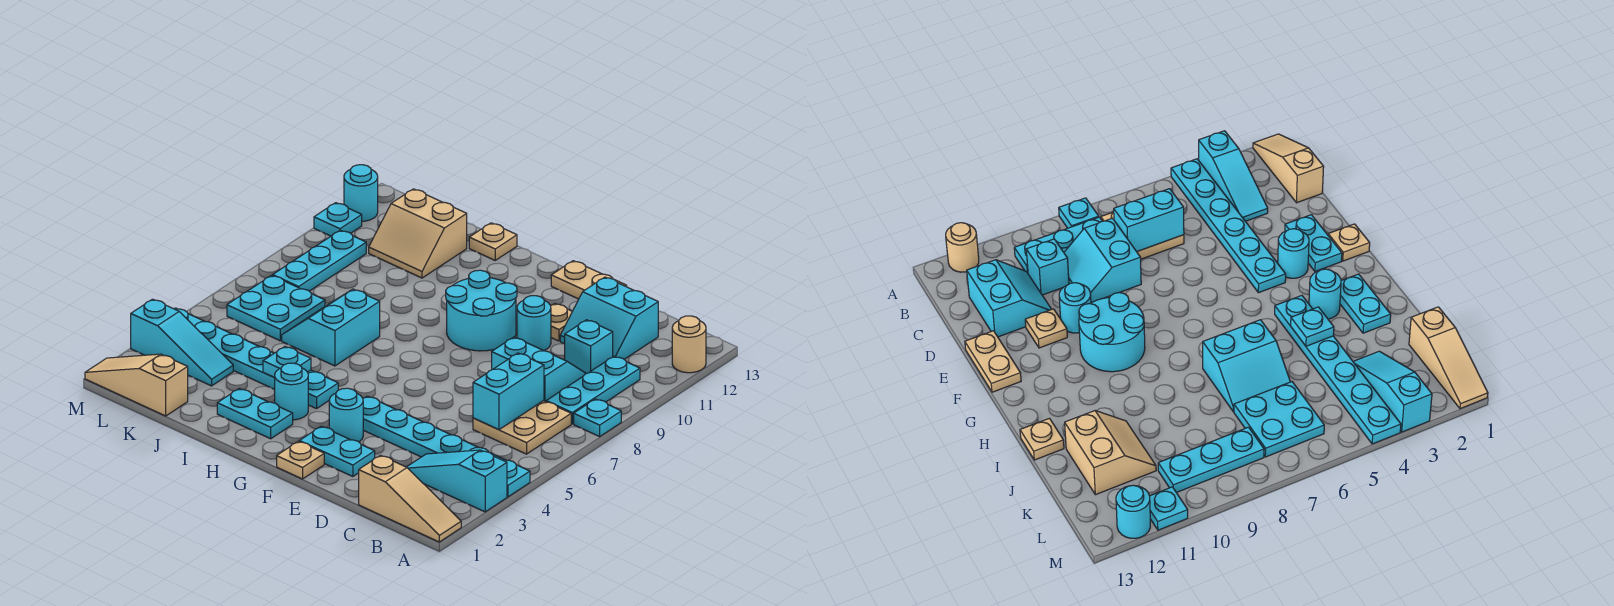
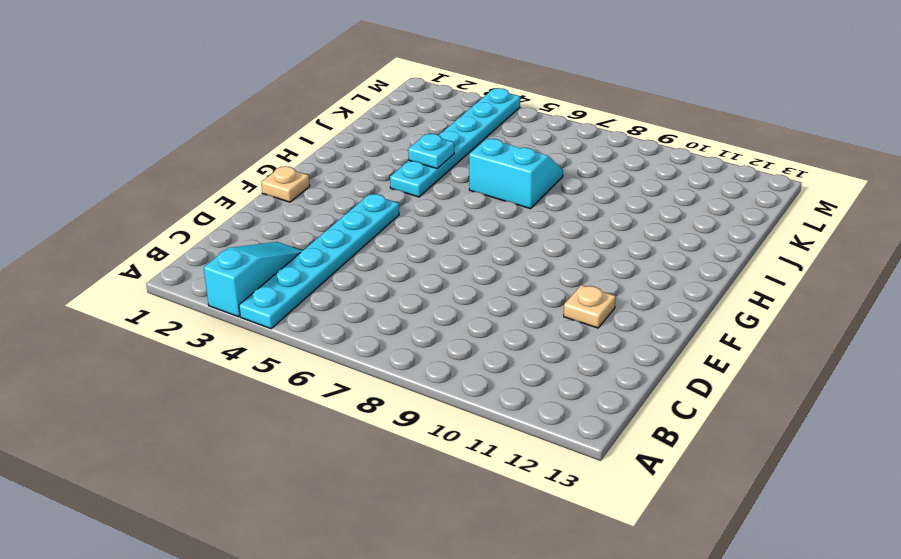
none -> tan 1x3 slope [359,455,461,542]
none -> cyan 1x1 plate [574,399,621,437]
none -> tan 1x1 round brick [672,316,706,373]
none -> tan 2x2 plate [473,401,571,454]

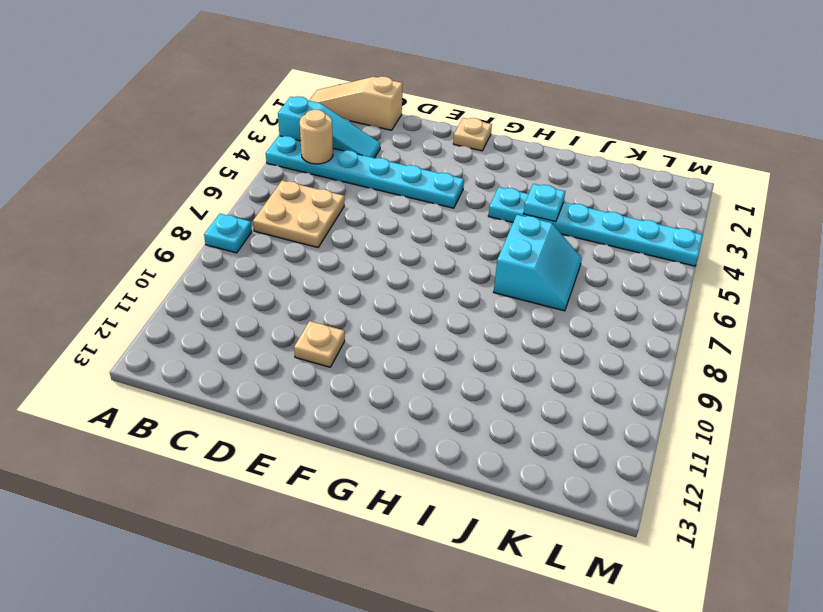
tan 1x1 round brick [300,110,333,164] -> tan 1x1 round brick moved to [672,316,706,373]
none -> cyan 1x3 plate [546,356,640,424]
none -> cyan 2x2 slope [492,337,586,401]
none -> cyan 1x1 brick [565,320,613,374]
none -> cyan 2x2 slope [560,277,658,359]

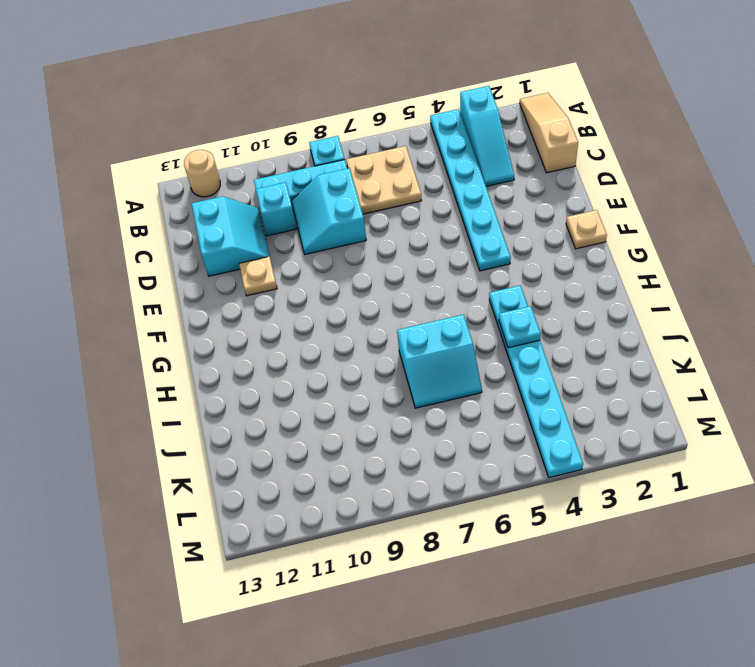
none -> cyan 1x2 plate [299,426,375,477]
none -> cyan 1x1 round brick [517,296,551,351]
none -> tan 1x2 plate [551,261,627,299]
none -> cyan 1x1 round brick [329,388,363,442]

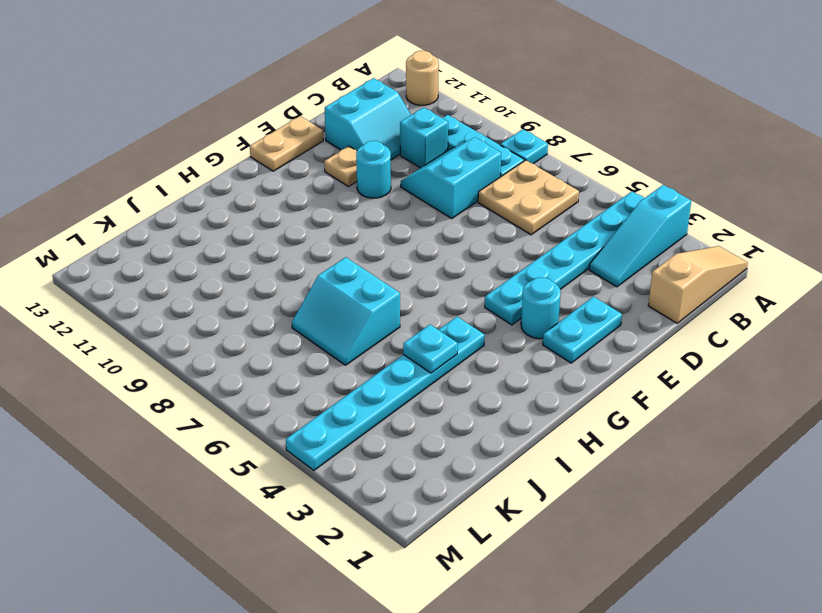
none -> tan 1x1 plate [277,441,324,479]
none -> cyan 2x2 round brick [446,270,517,351]
none -> cyan 1x2 plate [217,389,293,439]
none -> cyan 1x1 round brick [275,363,308,420]

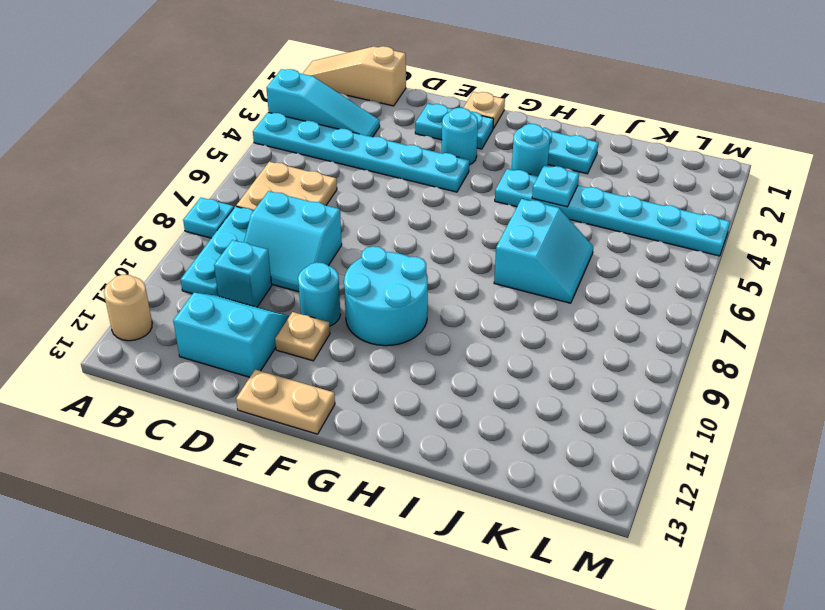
none -> tan 1x1 plate [469,223,517,260]
none -> tan 2x2 slope [369,189,467,278]
none -> tan 1x3 slope [85,354,188,416]
none -> cyan 1x3 slope [131,299,233,386]

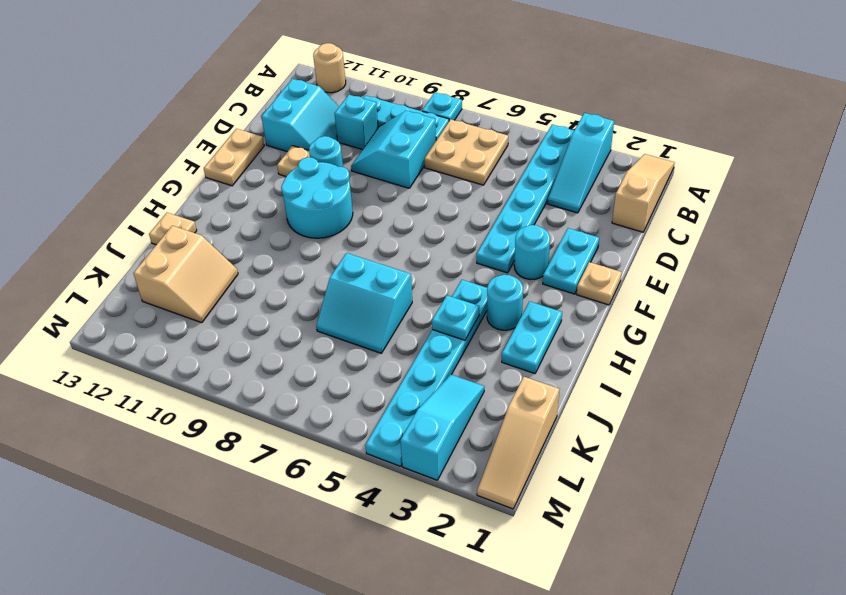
none -> cyan 2x2 plate [227,275,325,341]
none -> cyan 1x3 plate [273,230,366,291]
none -> cyan 1x1 plate [314,203,362,236]
none -> cyan 1x1 round brick [344,165,378,221]

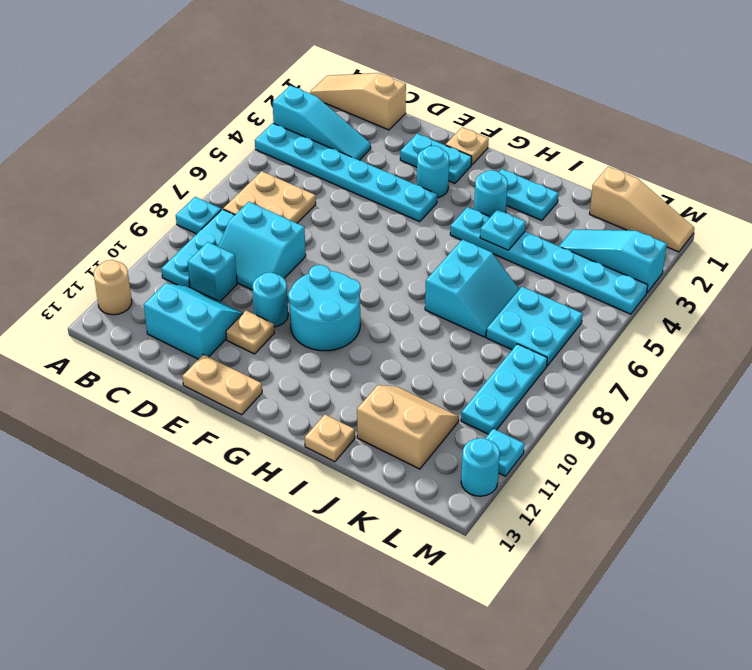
none -> cyan 1x2 brick [473,353,544,430]

